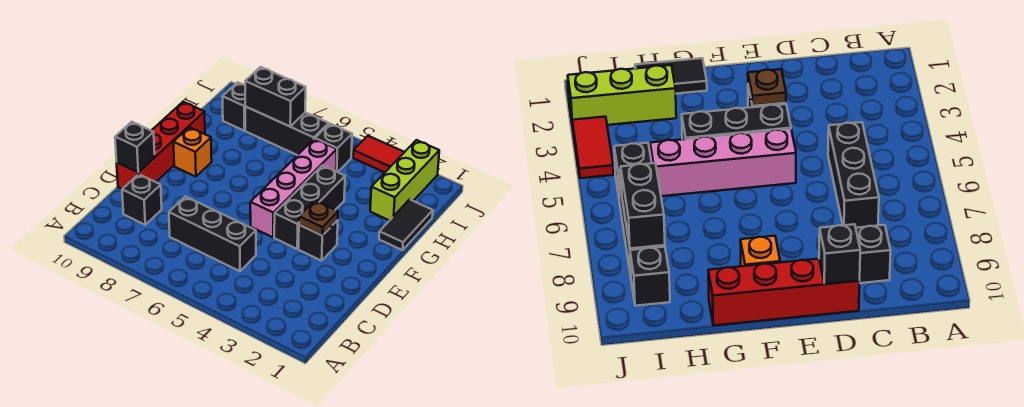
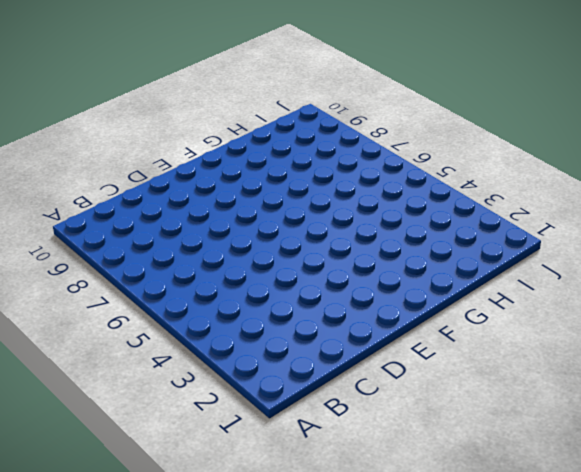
none -> black 1x3 brick [169,196,256,271]
none -> black 1x1 brick [122,174,162,225]
none -> red 1x4 brick [117,102,205,189]

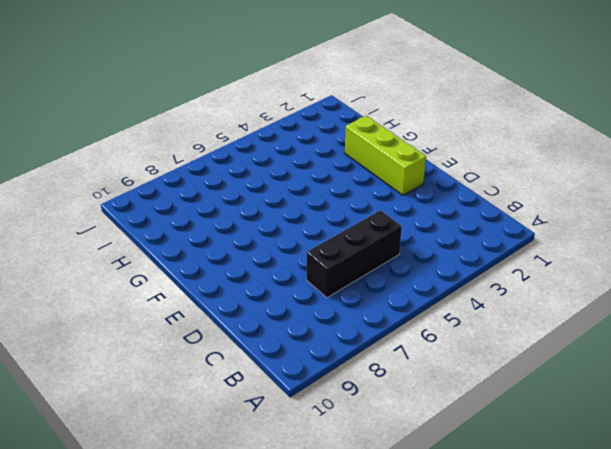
lime 1x3 brick [345,116,426,195] -> lime 1x3 brick moved to [370,140,439,221]
none -> black 1x1 brick [122,174,162,225]
none -> red 1x4 brick [117,102,205,189]
none -> black 1x1 brick [299,220,338,261]

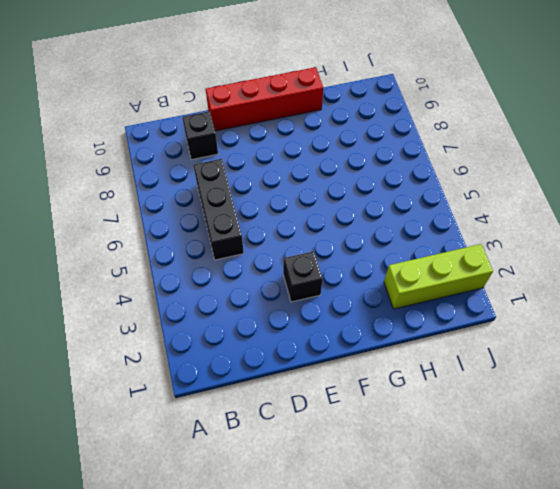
none -> black 1x3 brick [274,165,345,249]
none -> pink 1x4 brick [250,139,337,237]
none -> orange 1x1 brick [173,127,212,177]

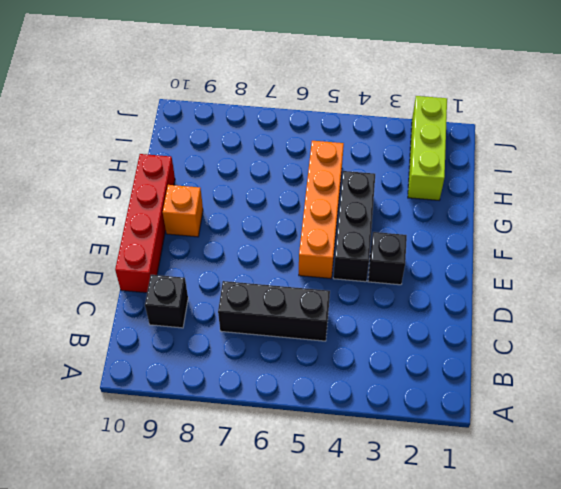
orange 1x4 brick [299,141,344,279] -> pink 1x4 brick [250,139,337,237]
none -> black 1x2 tile [379,199,433,250]
none -> black 1x1 brick [315,124,352,172]
none -> black 1x3 brick [245,107,329,155]

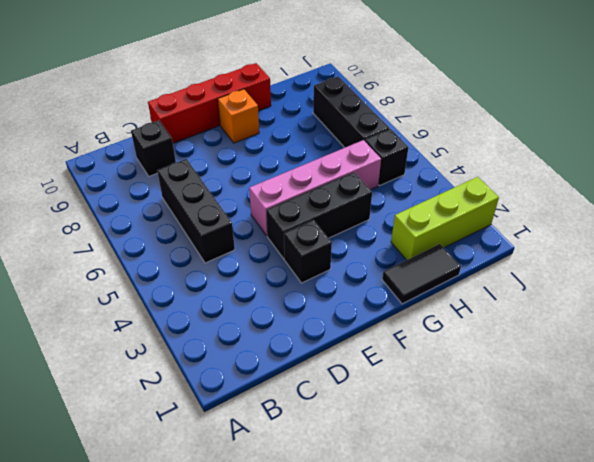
none -> black 1x1 brick [223,82,245,130]
none -> red 1x2 tile [353,136,404,172]
none -> black 1x1 brick [115,122,155,172]

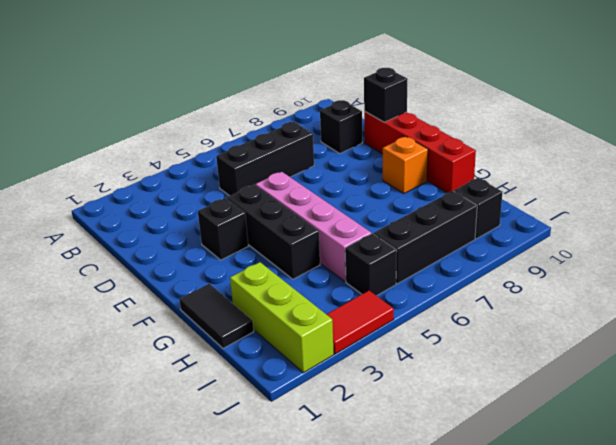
none -> brown 1x1 plate [299,201,338,236]
none -> black 1x2 brick [245,67,306,127]

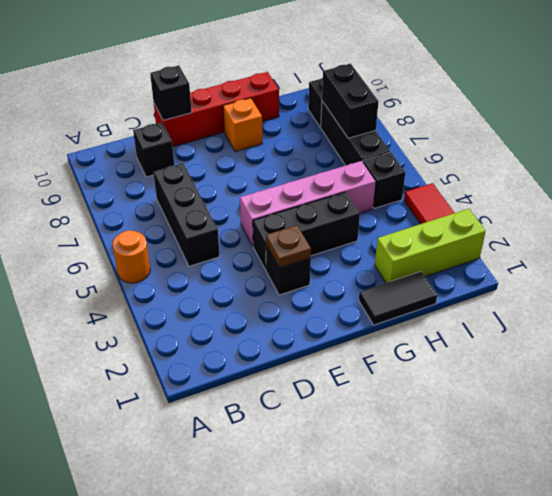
orange 1x1 round brick [112,230,150,283] -> none

